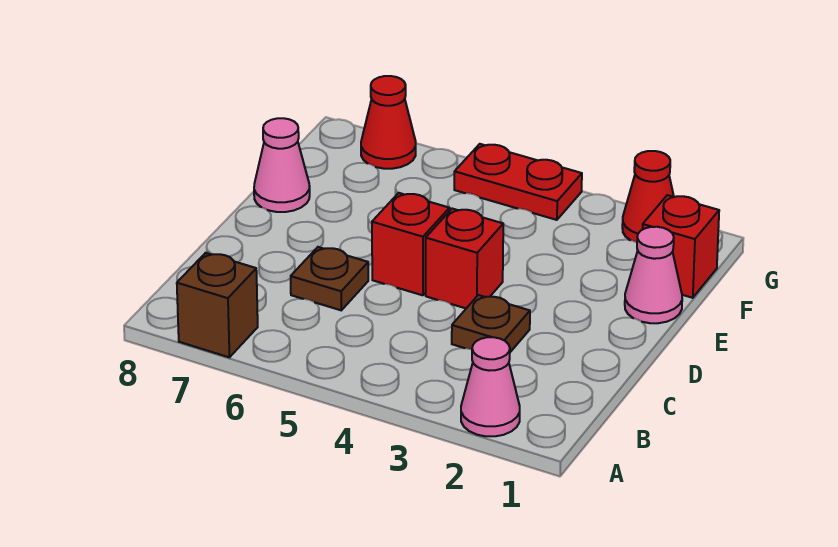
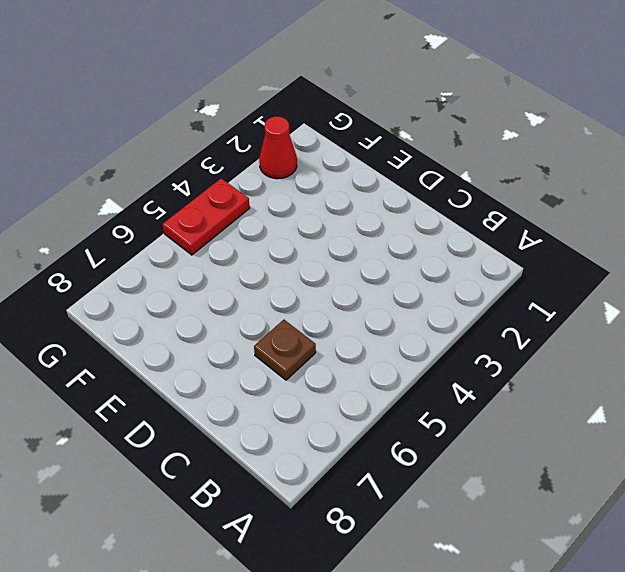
none -> pink 1x1 cone [461,337,520,436]
none -> brown 1x1 brick [177,253,258,357]
none -> brown 1x1 plate [452,295,530,352]

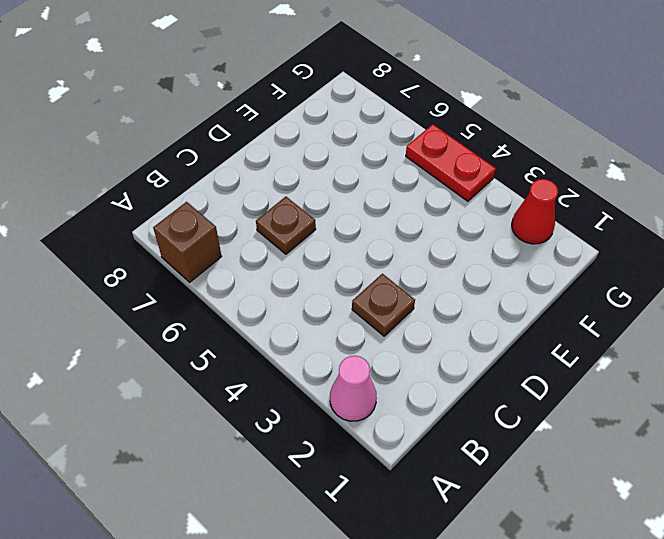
none -> red 1x1 brick [426,209,503,308]
none -> red 1x1 brick [372,193,450,295]
none -> pink 1x1 cone [625,227,682,323]

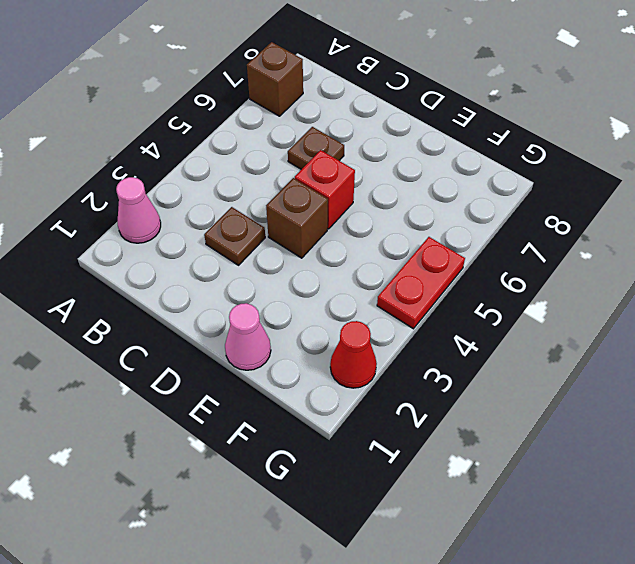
brown 1x1 brick [266,178,328,258] -> red 1x1 brick [426,209,503,308]
none -> pink 1x1 cone [254,118,310,212]
none -> red 1x1 brick [643,195,719,298]
none -> red 1x1 cone [361,76,416,169]

